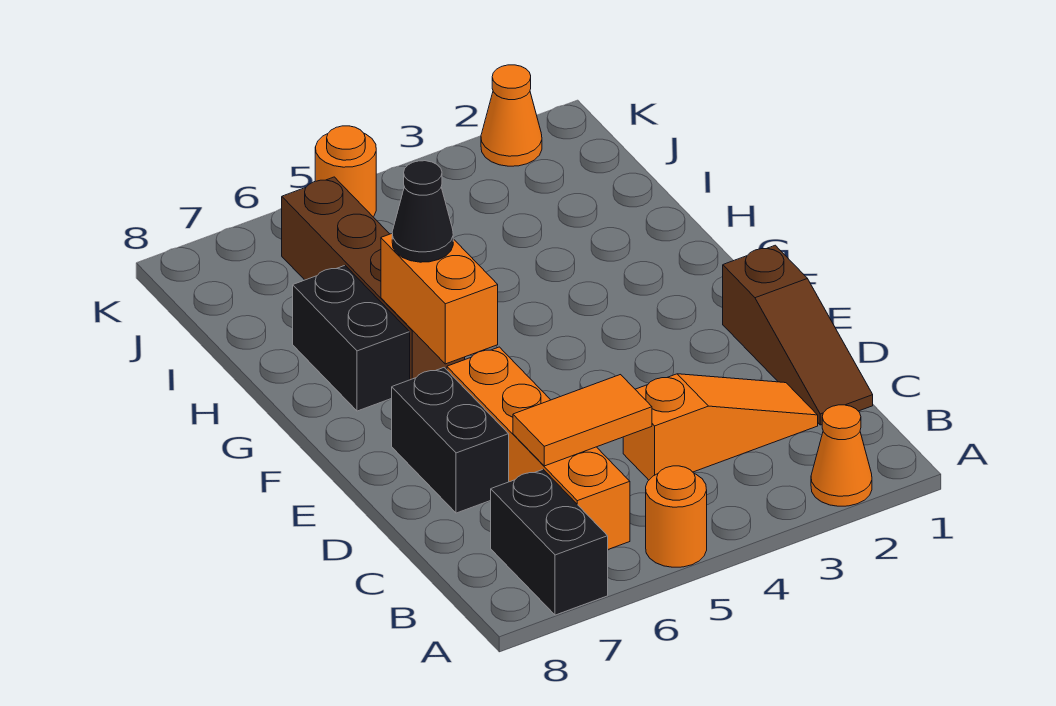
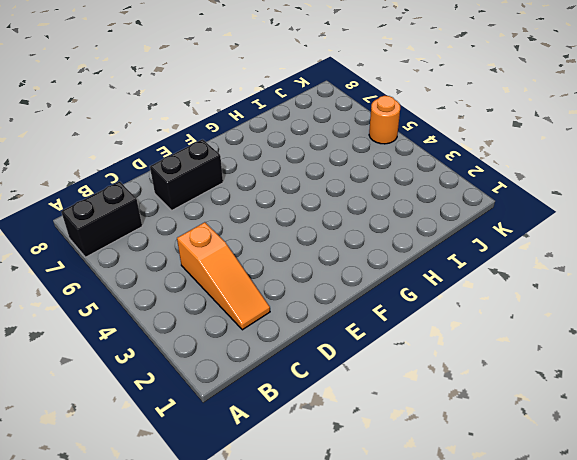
none -> orange 1x1 cone [811,405,872,506]
none -> orange 1x1 round brick [646,466,707,567]
none -> orange 1x4 brick [447,347,630,549]

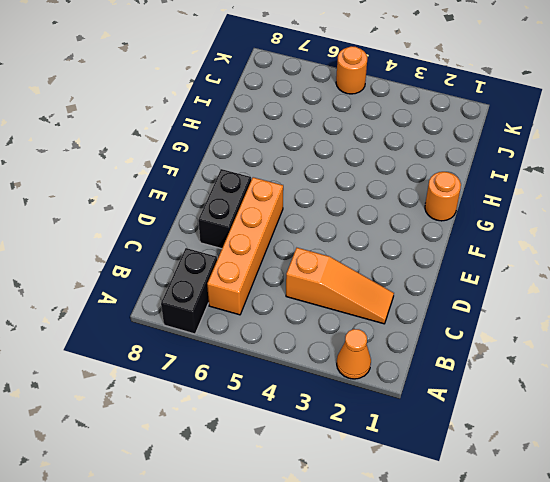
orange 1x1 round brick [425,172,461,221] -> orange 1x1 round brick moved to [646,466,707,567]
none -> brown 1x3 slope [723,245,873,425]
none -> brown 1x4 brick [282,177,465,380]
none -> black 1x2 brick [293,266,410,411]

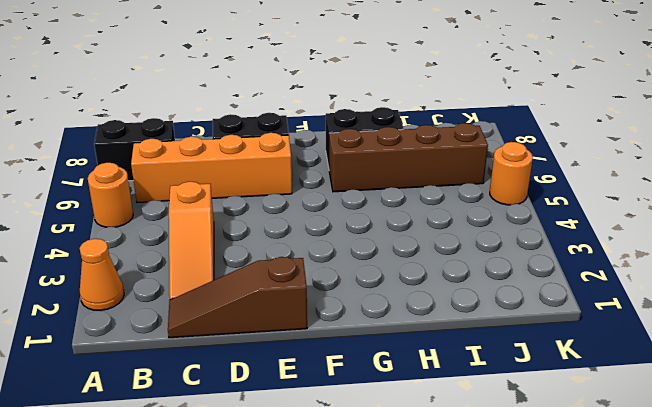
none -> orange 1x1 cone [481,65,542,166]
none -> orange 1x2 tile [513,375,652,466]
none -> orange 1x2 brick [381,234,498,364]

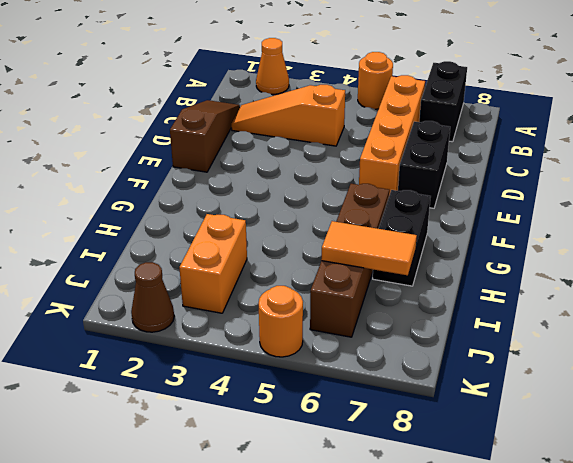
orange 1x2 brick [179,214,247,313] -> orange 1x2 brick moved to [381,234,498,364]
orange 1x2 tile [321,221,417,275] -> orange 1x2 tile moved to [513,375,652,466]
brown 1x1 cone [131,262,174,332] -> orange 1x1 cone [481,65,542,166]
none -> black 1x1 cone [392,161,453,262]

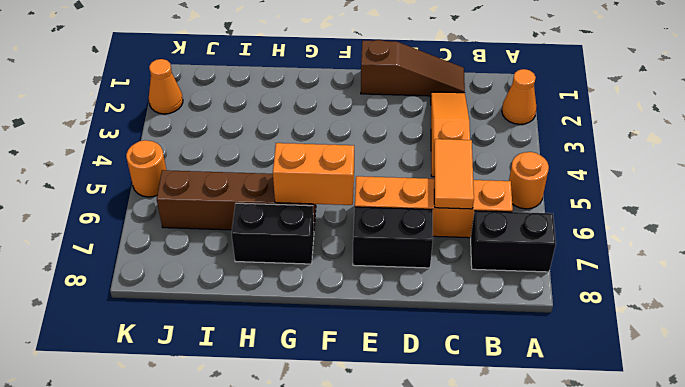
none -> black 1x1 cone [392,161,453,262]

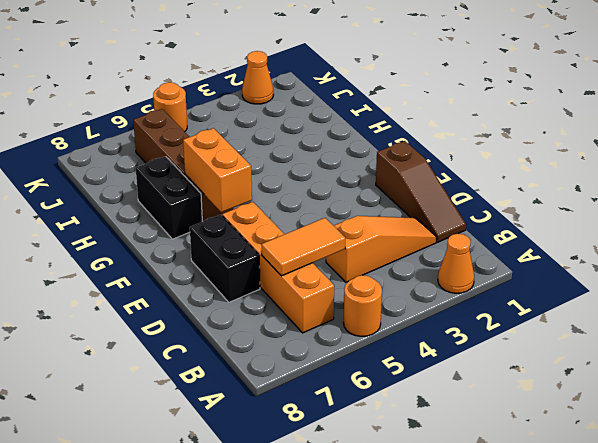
none -> black 1x2 brick [491,470,608,615]
none -> black 1x1 cone [392,161,453,262]

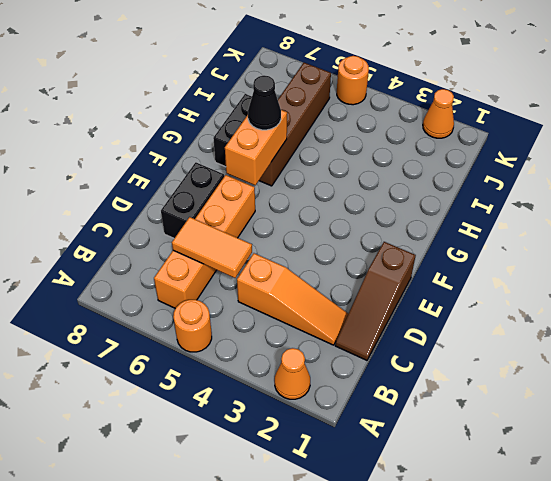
none -> black 1x2 brick [491,470,608,615]

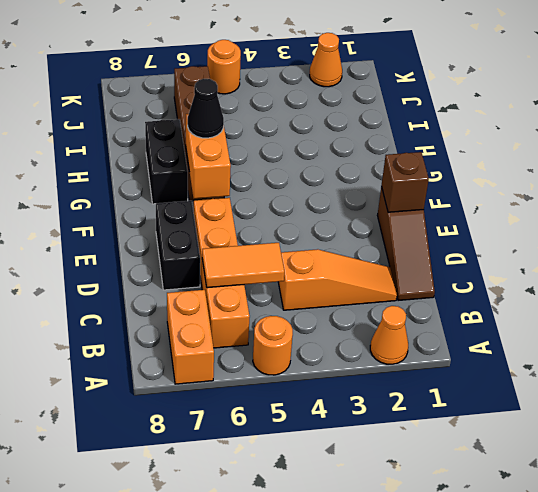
orange 1x2 brick [167,290,214,384] -> black 1x2 brick [491,470,608,615]
brown 1x1 brick [381,152,429,212] -> none

